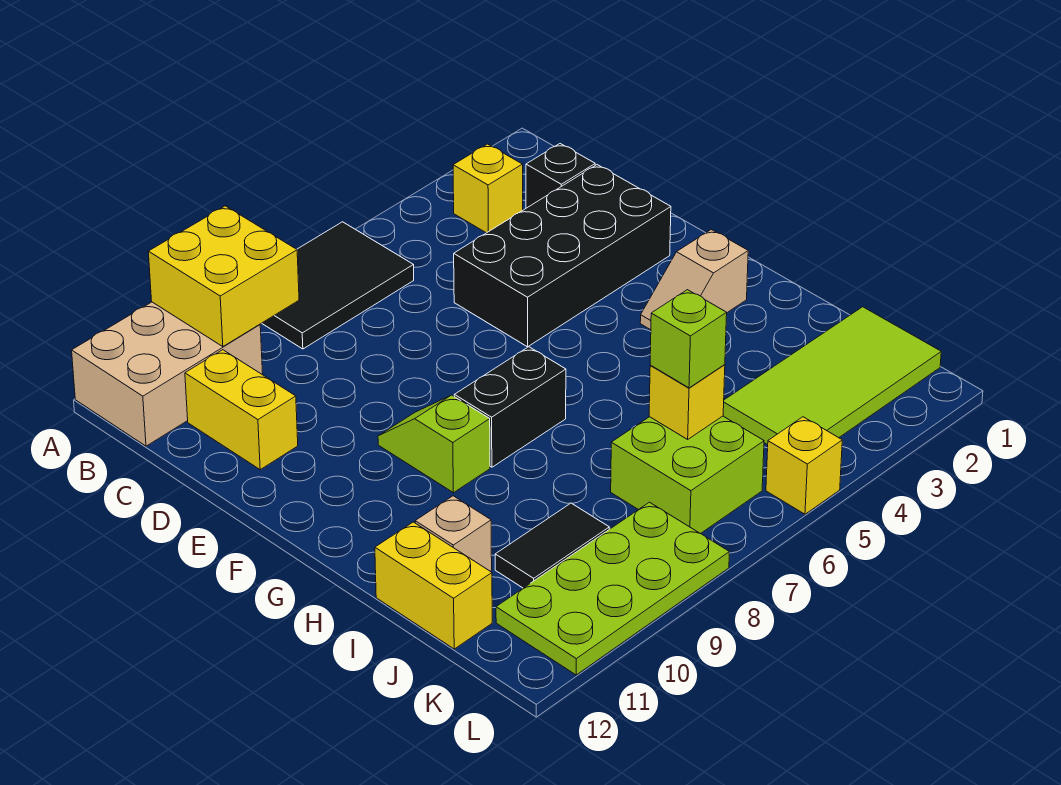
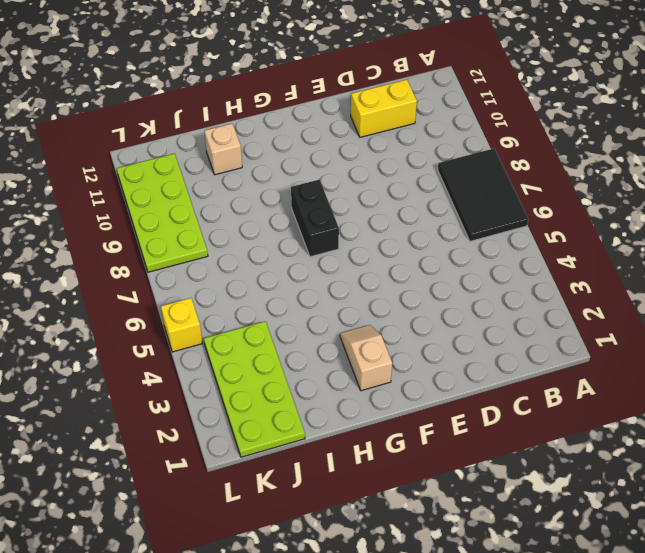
lime 2x4 plate [204,321,305,457] -> lime 2x4 tile [723,307,941,445]
none -> tan 2x3 brick [72,302,263,446]
none -> yellow 1x1 brick [453,144,523,233]
none -> black 1x1 brick [526,144,595,208]

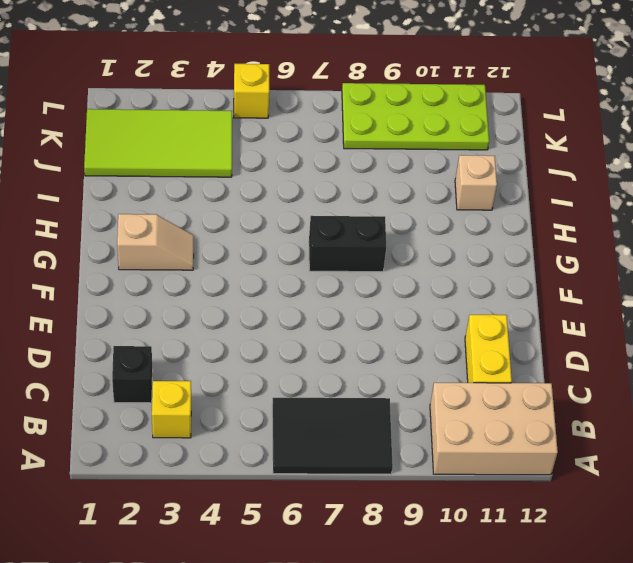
none -> black 2x4 brick [454,165,671,347]
none -> lime 1x2 slope [378,395,490,493]
none -> yellow 1x2 brick [375,522,492,649]

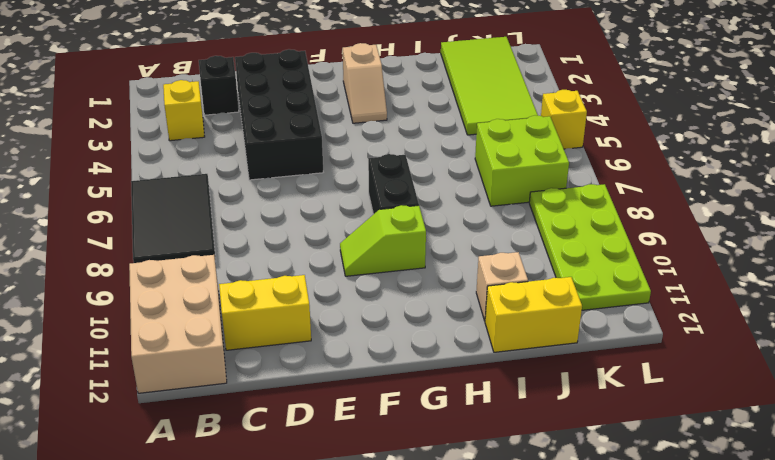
none -> black 1x2 tile [495,503,609,588]
none -> yellow 2x2 brick [148,206,299,347]
none -> yellow 1x1 brick [649,365,725,439]

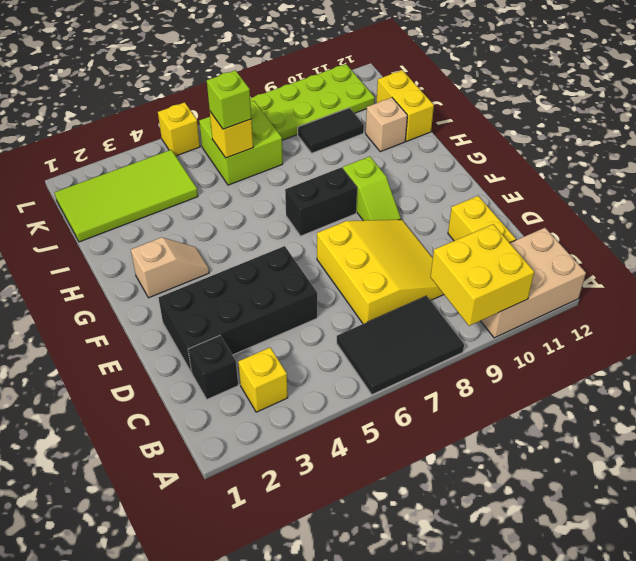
yellow 3x3 slope [317,220,444,324] -> none

